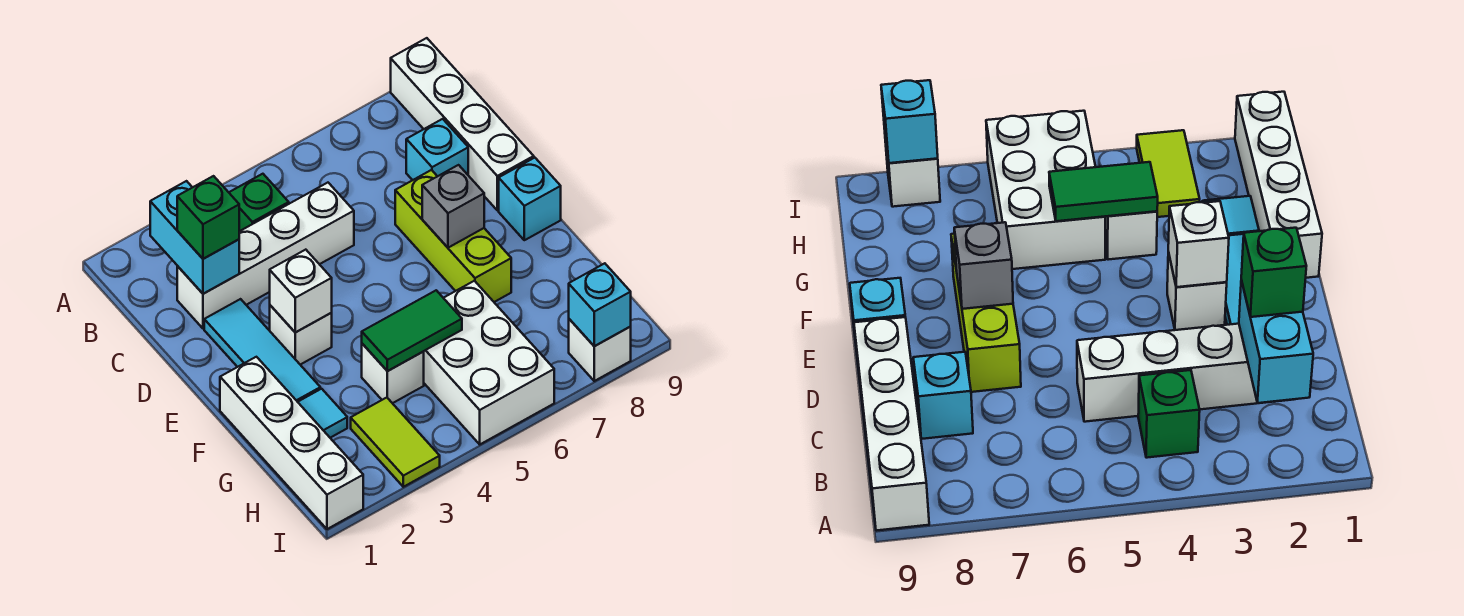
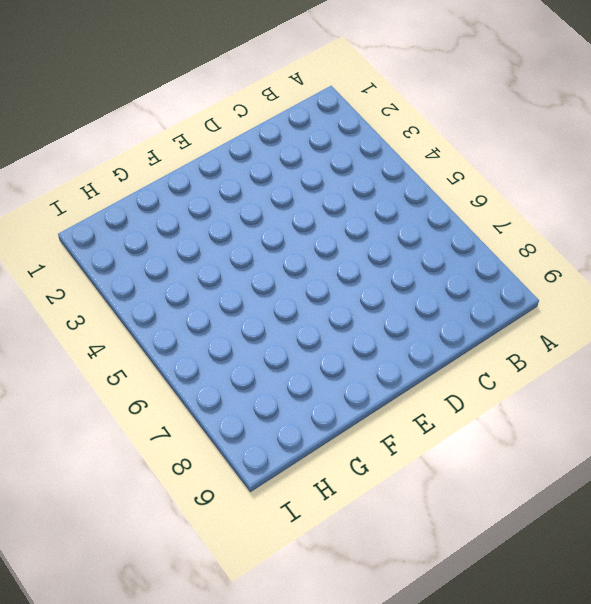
none -> white 1x4 brick [391,38,534,210]
none -> green 1x1 brick [229,174,289,231]
none -> white 1x4 brick [177,183,354,329]

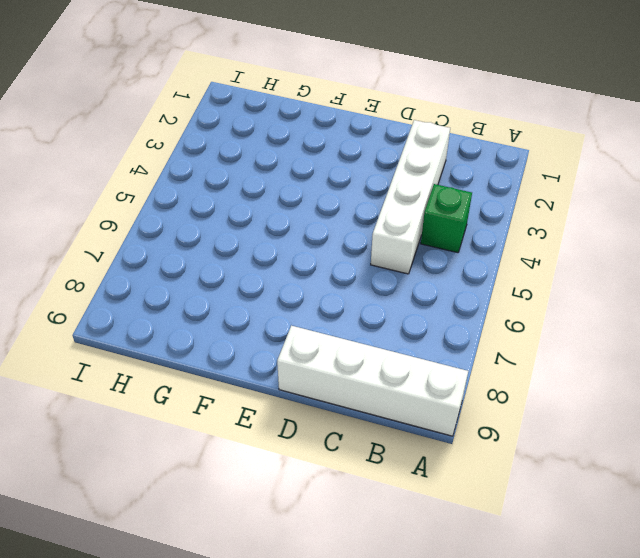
none -> cyan 1x1 brick [406,119,468,180]
none -> cyan 1x3 tile [204,299,320,402]
none -> lime 1x3 brick [395,170,511,302]

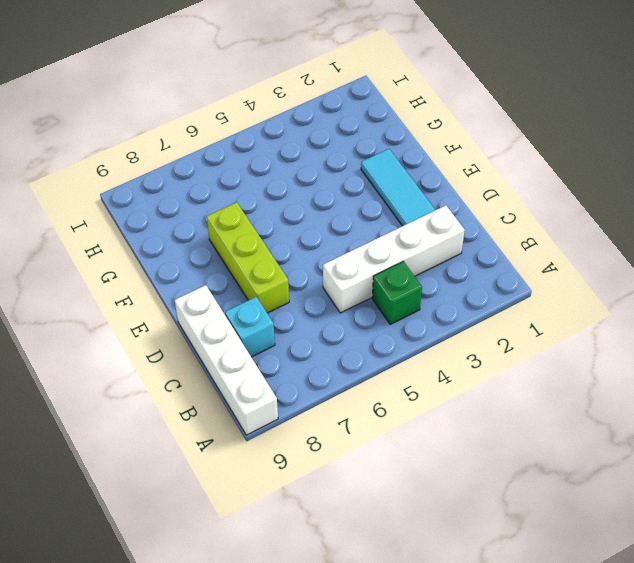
none -> white 1x1 brick [270,305,332,365]
none -> cyan 1x1 brick [499,158,561,240]
none -> white 1x4 brick [220,357,363,529]

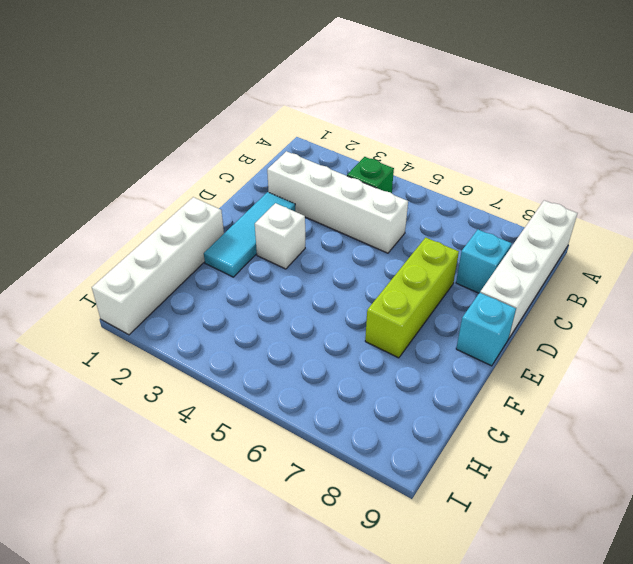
none -> cyan 1x1 tile [298,389,347,438]
none -> white 1x1 brick [362,344,424,403]
none -> white 2x3 brick [423,281,554,444]

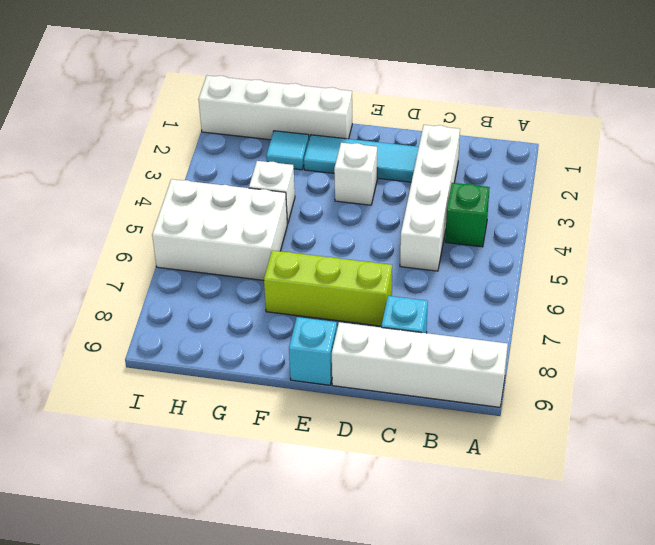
none -> lime 1x2 tile [351,398,440,487]
none -> white 1x1 brick [569,319,631,381]
none -> cyan 1x2 brick [150,181,239,294]

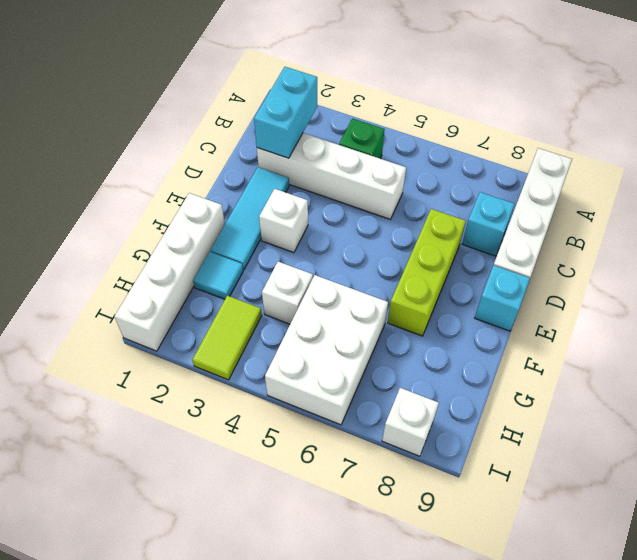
none -> white 1x1 brick [270,250,332,332]
none -> grey 1x1 brick [422,165,484,248]
none -> green 1x2 tile [362,290,462,371]

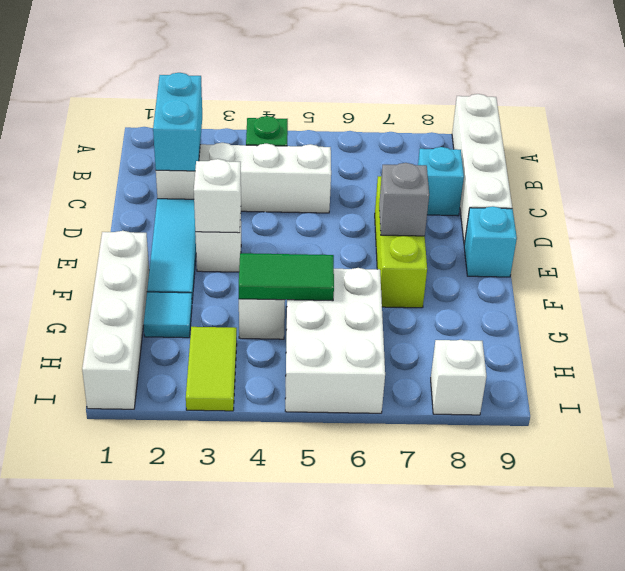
none -> cyan 1x1 brick [569,263,631,346]
none -> green 1x1 brick [177,176,239,259]

